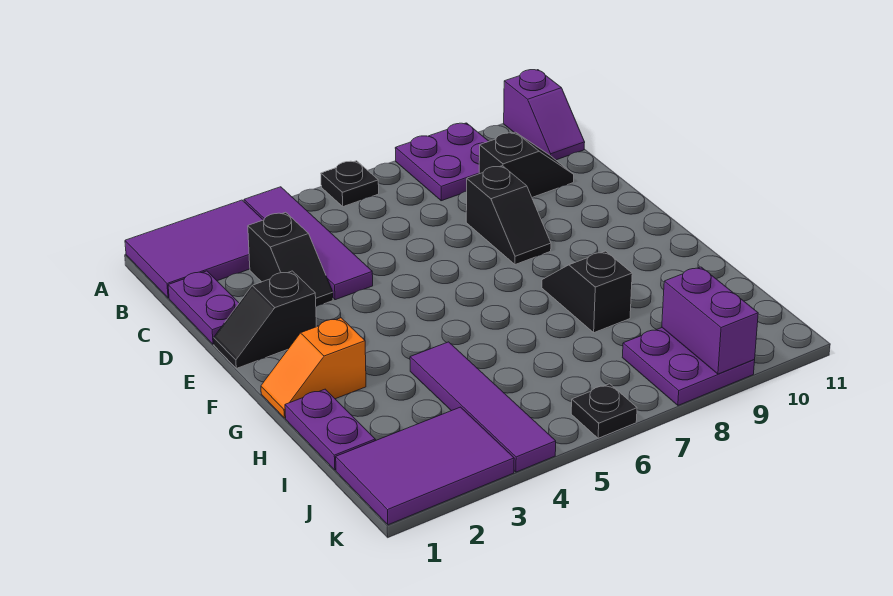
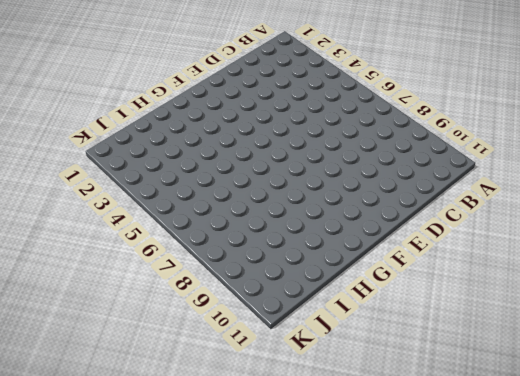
none -> purple 2x3 tile [125,200,263,298]
none -> purple 1x4 tile [244,187,373,300]
none -> black 1x1 plate [321,161,379,207]

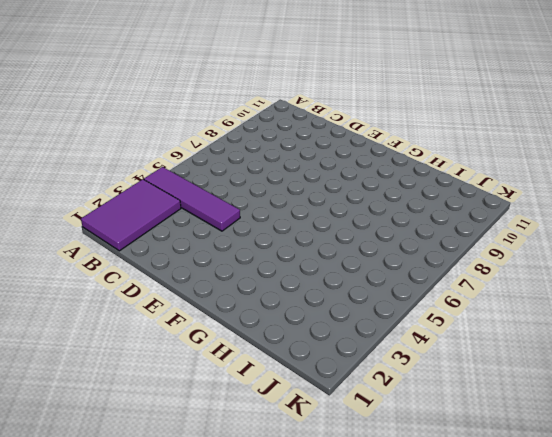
none -> black 1x1 plate [321,161,379,207]
none -> purple 2x2 plate [395,123,489,201]
none -> purple 1x2 slope [504,70,585,160]

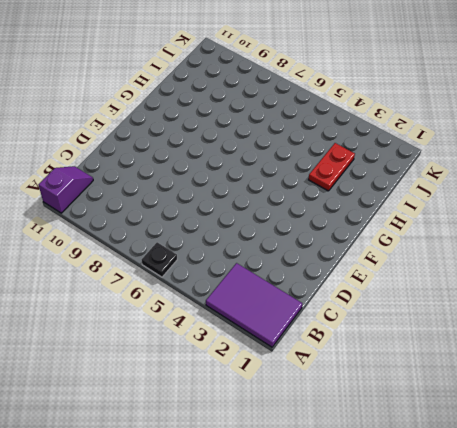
red 1x2 plate [309,143,355,191] -> none
none -> purple 1x4 tile [244,187,373,300]
none -> purple 2x2 plate [395,123,489,201]
none -> purple 1x2 plate [168,271,239,344]

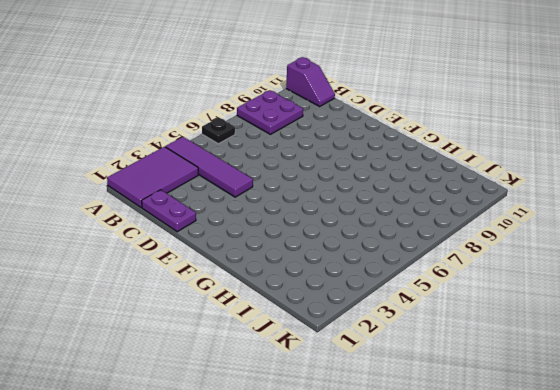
none -> black 1x2 slope [248,212,333,307]
none -> black 1x2 slope [479,132,574,197]
none -> black 1x2 slope [466,166,551,265]

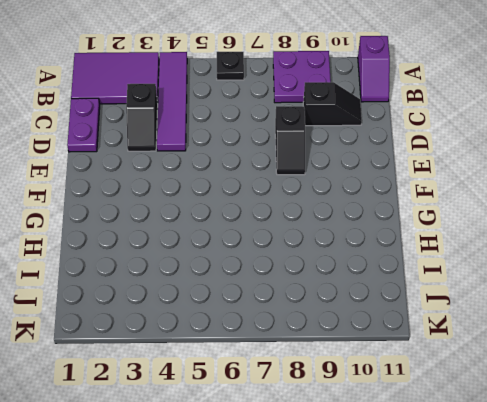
none -> black 1x2 slope [214,271,316,368]
none -> orange 1x2 slope [261,318,366,418]
none -> black 1x2 slope [542,251,632,333]

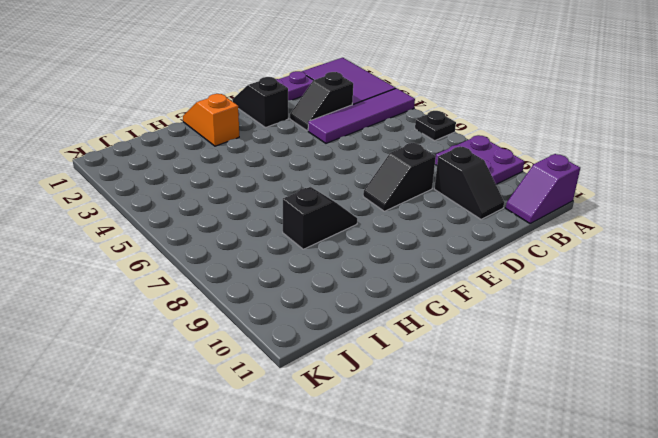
none -> purple 1x2 plate [285,389,375,470]
none -> purple 1x4 tile [410,342,556,472]
none -> purple 2x3 tile [336,407,514,525]

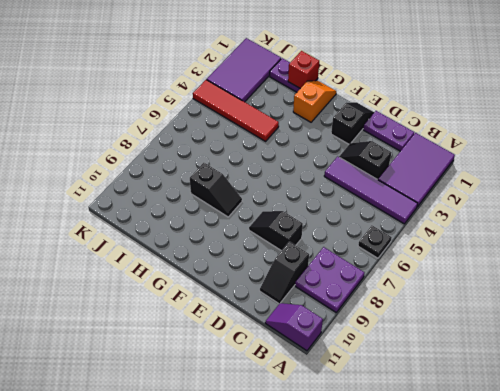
red 1x1 brick [288,51,319,88] -> none
red 1x4 tile [193,80,279,141] -> purple 1x4 tile [410,342,556,472]
none -> purple 2x2 plate [622,328,755,405]
none -> black 1x1 plate [571,384,637,438]
none -> purple 1x2 brick [662,267,758,374]

